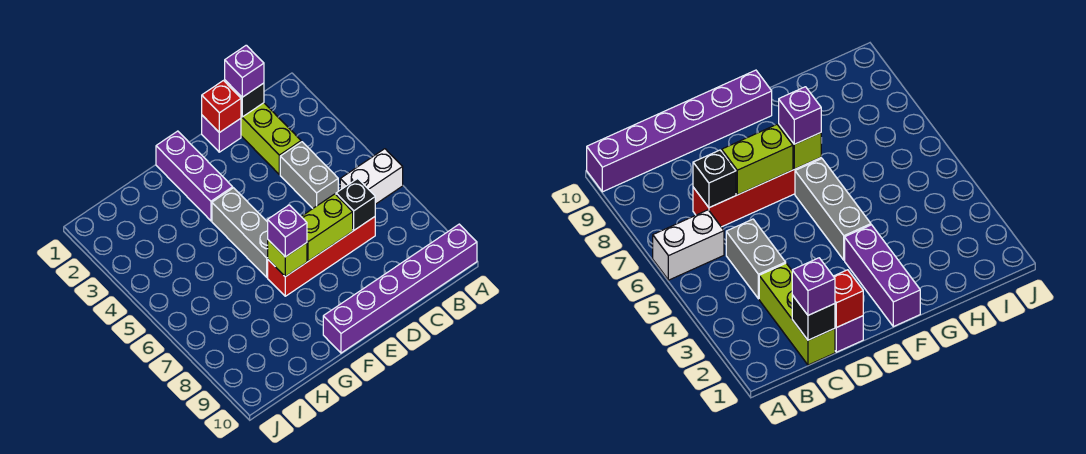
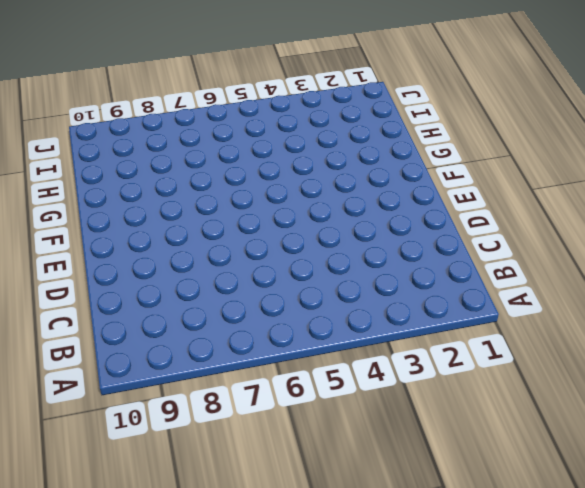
none -> white 1x2 brick [340,149,403,204]
none -> purple 1x6 brick [323,224,477,353]
none -> lime 1x3 brick [241,103,301,175]

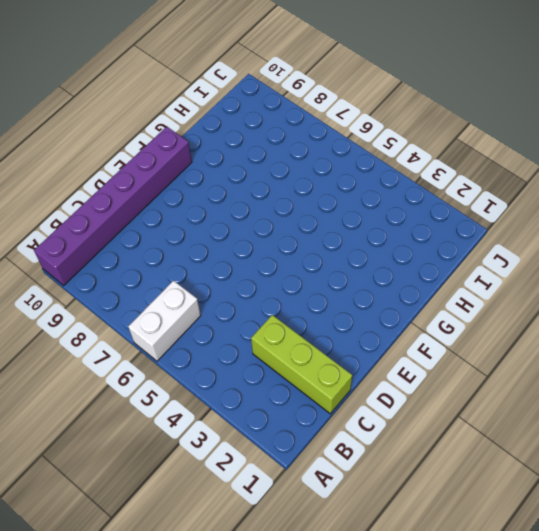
none -> grey 1x2 brick [280,142,338,208]
none -> red 1x4 brick [268,217,375,296]
none -> purple 1x1 brick [202,115,241,152]

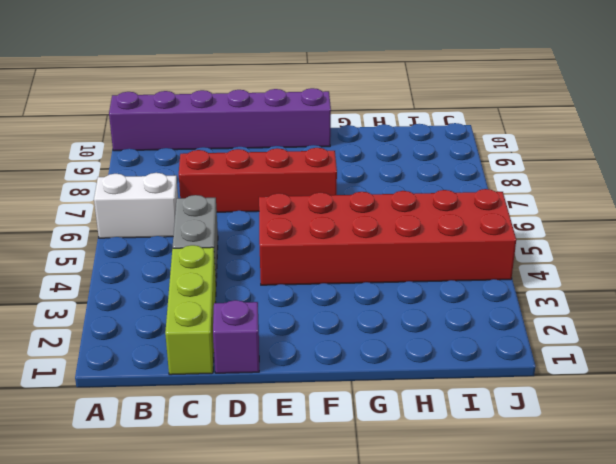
red 2x6 brick [259,189,516,285] -> grey 1x3 brick [212,188,268,277]
none -> purple 1x3 brick [156,131,233,221]
none -> black 1x1 brick [225,80,264,117]
none -> black 1x1 brick [336,179,375,230]

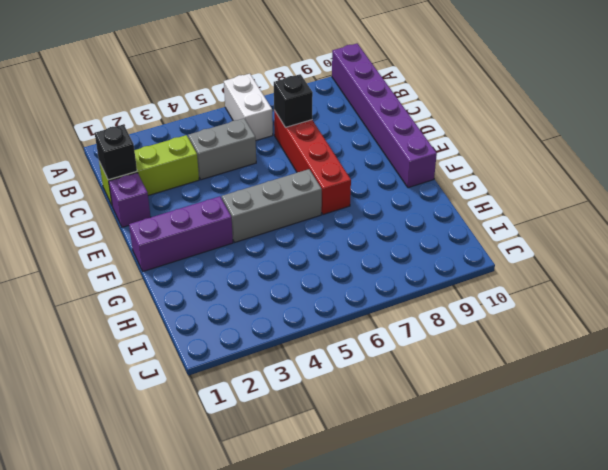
none -> red 1x1 brick [202,81,241,133]
none -> lime 1x2 brick [301,194,353,261]
none -> lime 1x1 brick [268,240,307,277]

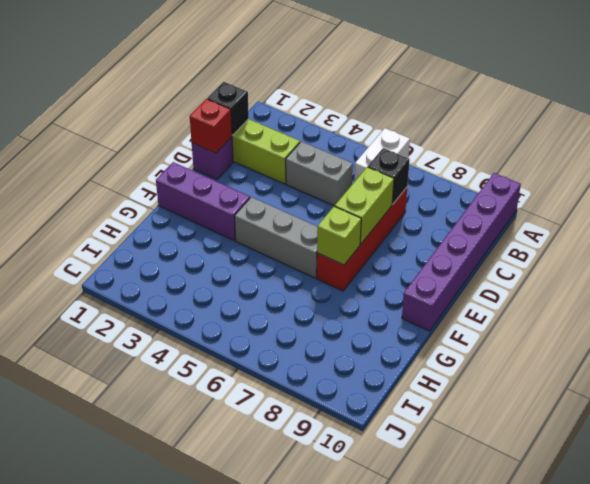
none -> purple 1x1 brick [225,45,264,97]
none -> purple 1x1 brick [268,205,307,257]

